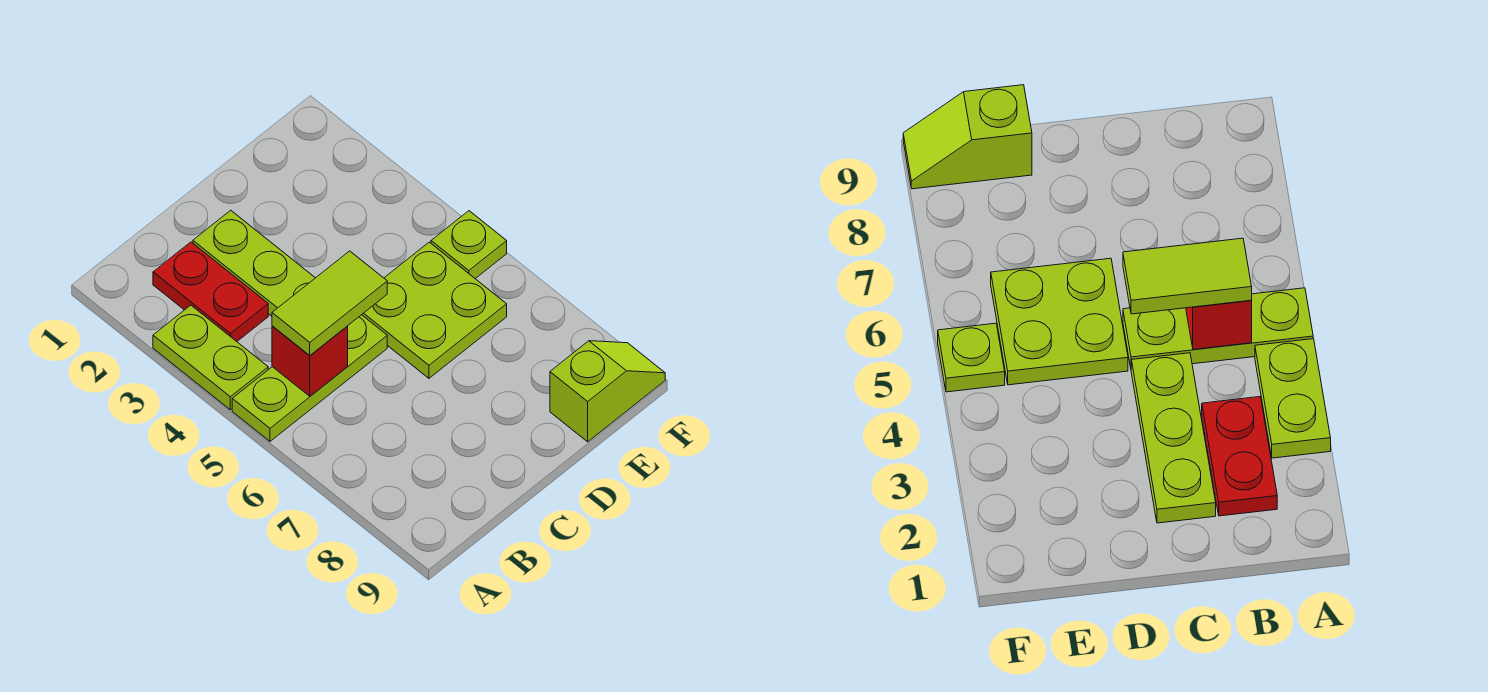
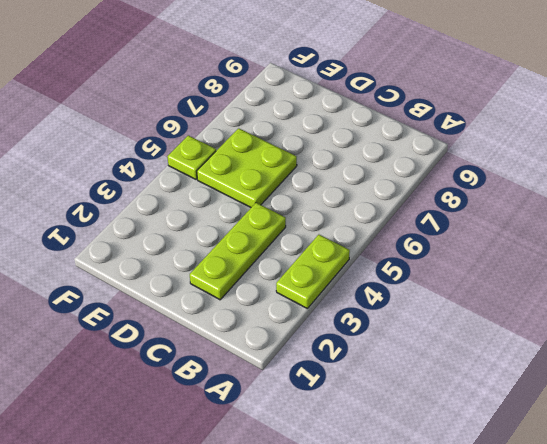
none -> lime 1x3 plate [232,315,387,441]
none -> red 1x2 plate [153,242,268,341]

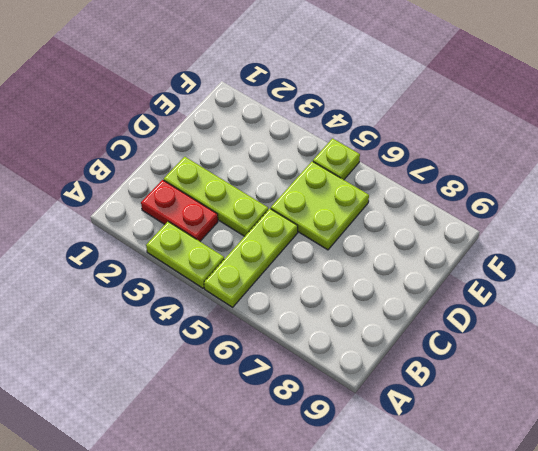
none -> lime 1x2 slope [550,341,665,442]
none -> red 1x1 brick [272,326,348,396]

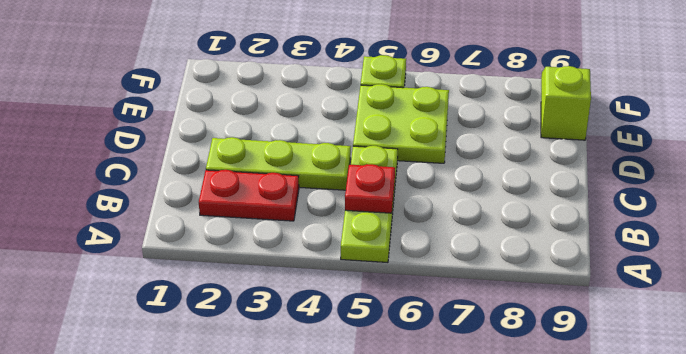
red 1x1 plate [345,164,395,213] -> red 1x1 brick [272,326,348,396]
none -> lime 1x2 plate [153,305,268,410]
none -> lime 1x2 tile [272,251,387,356]

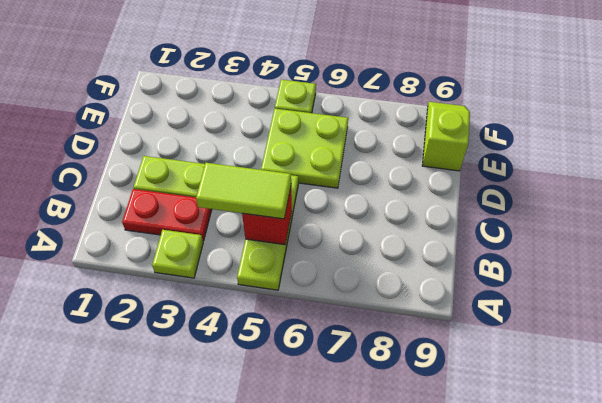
lime 1x1 plate [152,230,203,278] -> lime 1x2 plate [153,305,268,410]
lime 1x2 tile [196,163,291,219] -> lime 1x2 tile turned to [272,251,387,356]

